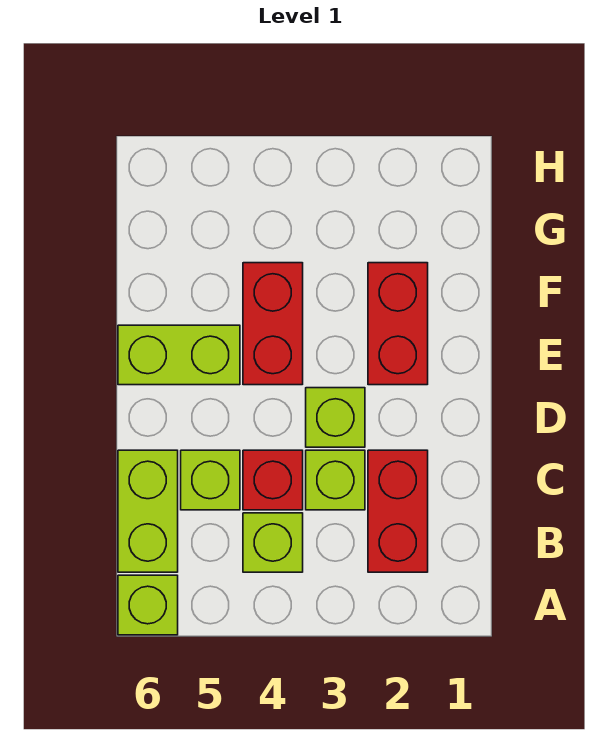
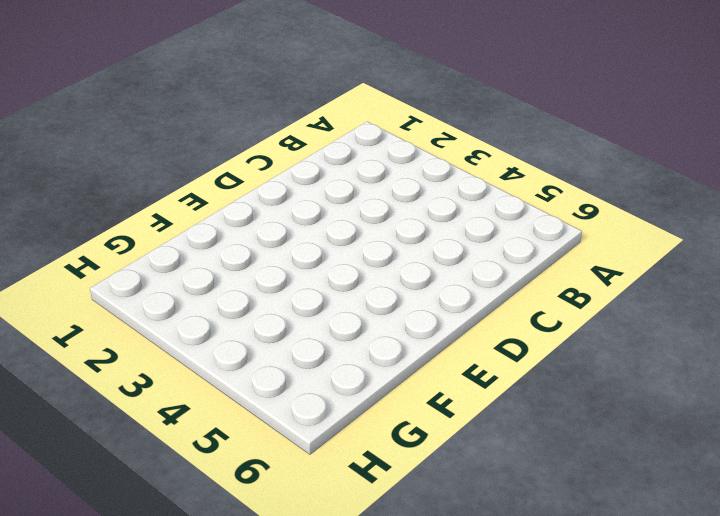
none -> lime 1x1 brick [118,575,178,635]
none -> red 1x2 brick [368,450,428,572]

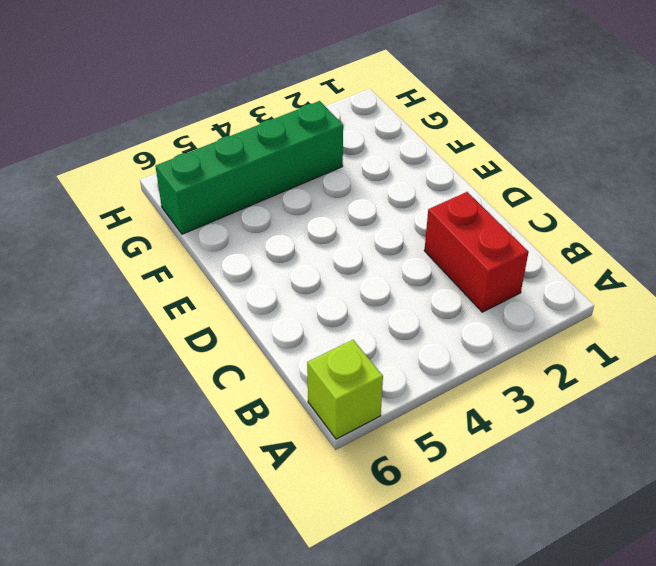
green 1x4 brick [155,101,343,234] -> none
none -> lime 1x1 brick [243,513,303,572]
none -> lime 1x2 brick [118,450,178,572]

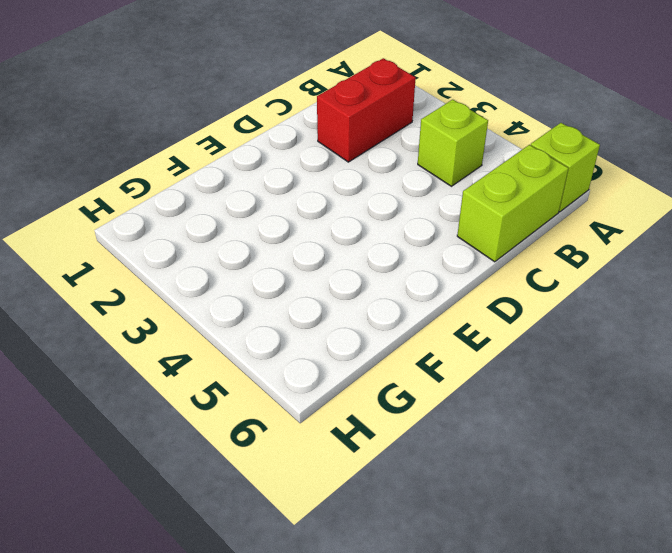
none -> lime 1x1 brick [306,450,365,510]
none -> red 1x1 brick [243,450,303,510]

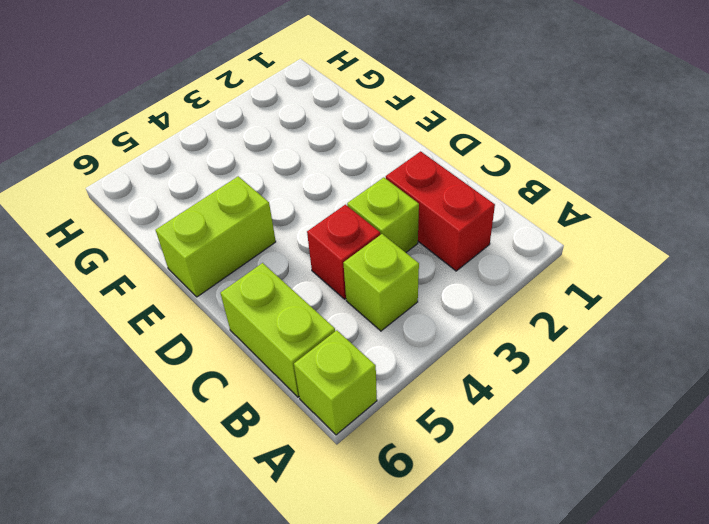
none -> lime 1x1 brick [181,450,240,510]
none -> lime 1x1 brick [306,388,365,447]

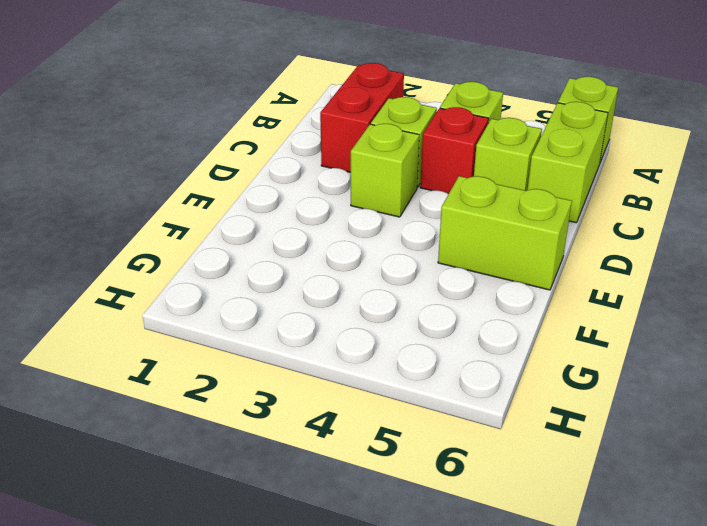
none -> red 1x2 brick [368,263,428,385]
none -> red 1x2 brick [243,263,303,385]

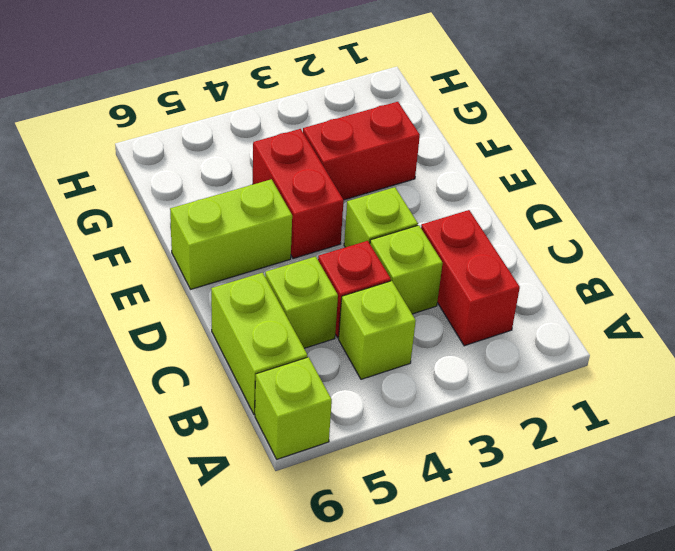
red 1x2 brick [303,102,420,200] -> red 1x2 brick turned to [368,263,428,385]

